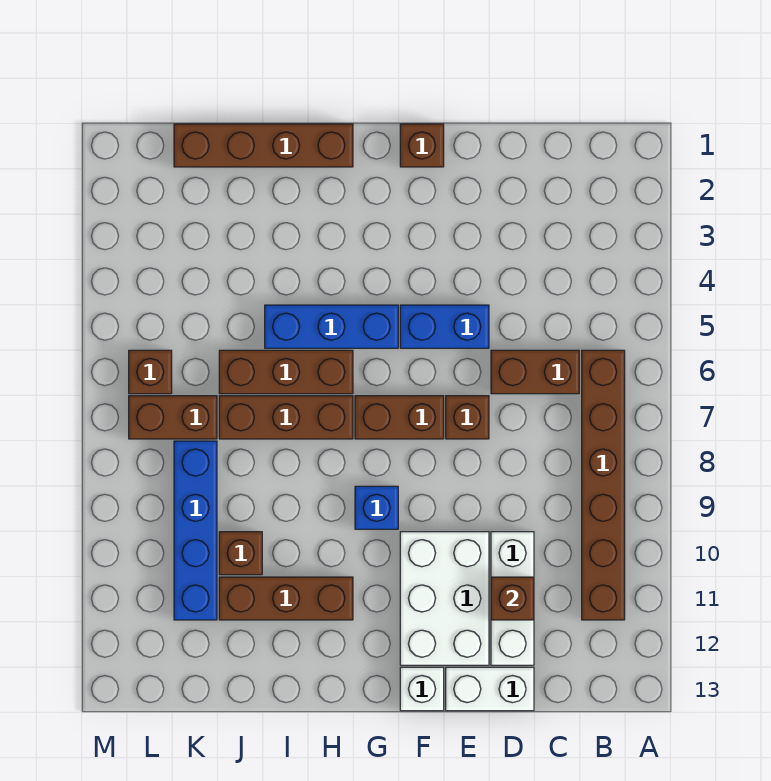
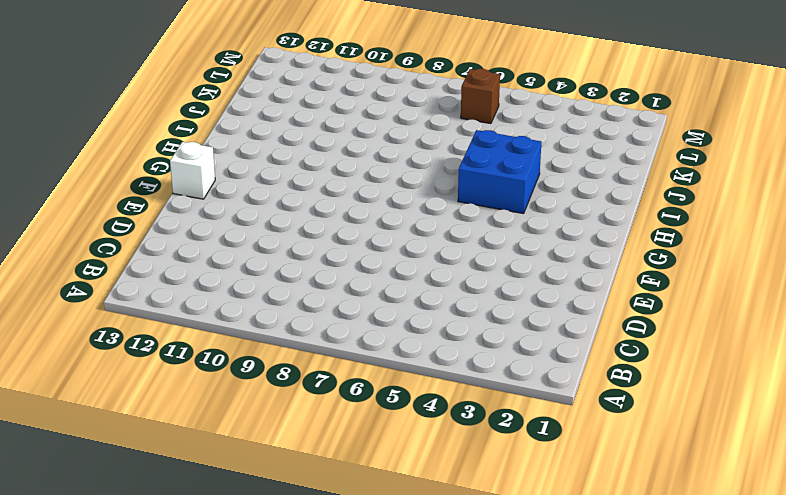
blue 2x2 brick [458,130,542,214] -> blue 1x3 brick [265,305,398,348]
none -> brown 1x6 brick [582,350,625,620]
none -> brown 1x2 brick [491,350,579,394]
none -> white 1x3 brick [491,532,534,665]

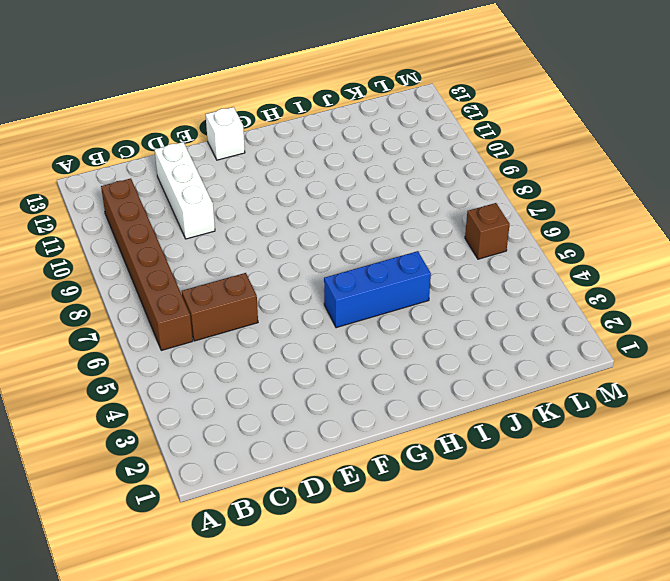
none -> white 1x2 brick [446,667,534,711]
none -> blue 1x2 brick [400,305,489,348]
none -> brown 1x1 brick [446,396,489,439]

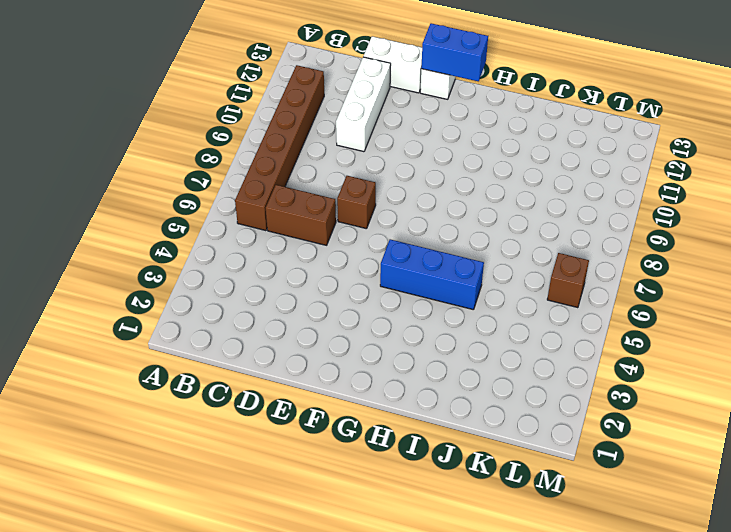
blue 1x2 brick [421,23,488,81] -> blue 1x2 brick moved to [400,305,489,348]
none -> white 2x3 brick [400,532,489,665]
none -> brown 1x1 brick [400,124,444,167]
none -> brown 1x2 brick [355,396,444,439]

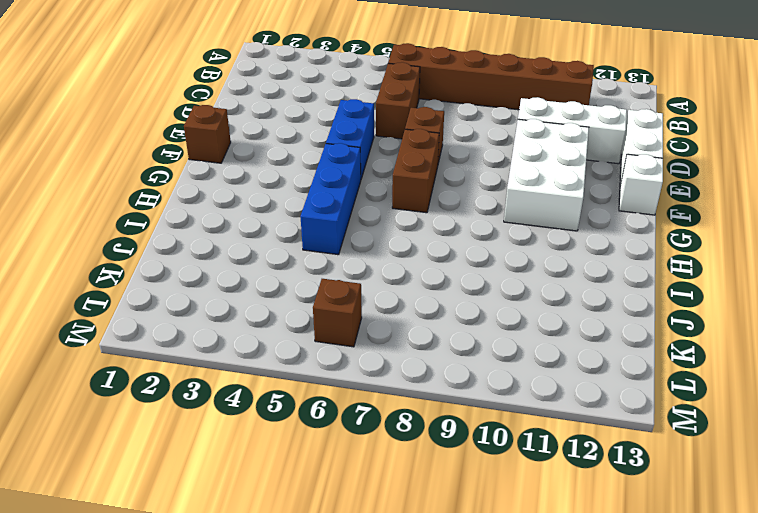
white 2x3 brick [504,119,589,231] -> white 2x3 brick turned to [400,532,489,665]
none -> blue 1x1 brick [355,486,398,529]
none -> brown 1x4 brick [174,124,353,167]
none -> brown 1x3 brick [219,350,353,394]

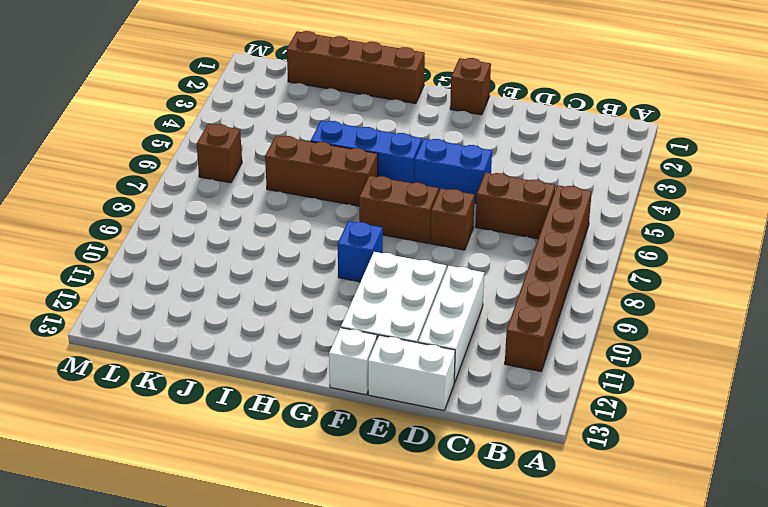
none -> brown 1x3 brick [219,396,353,439]
none -> brown 1x3 brick [219,577,353,620]
none -> brown 1x1 brick [219,532,262,575]

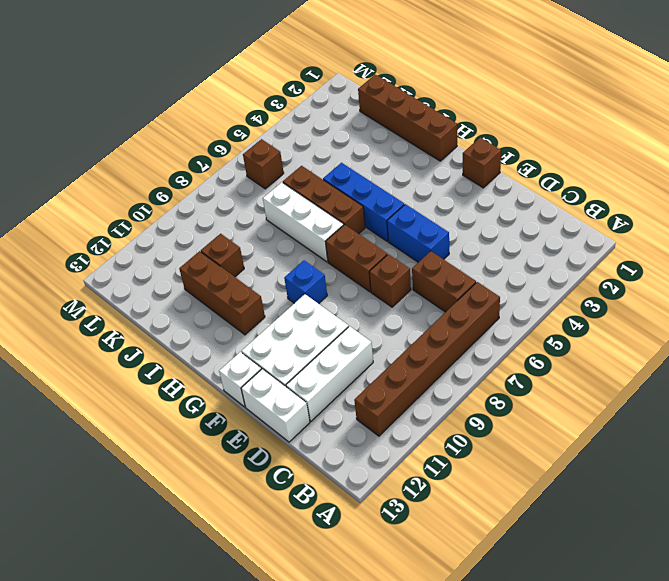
white 1x3 brick [263,182,344,262] -> brown 1x3 brick [219,396,353,439]
none -> brown 1x2 brick [129,396,217,439]
none -> blue 1x4 brick [174,441,217,620]
none -> brown 1x1 brick [491,577,534,620]

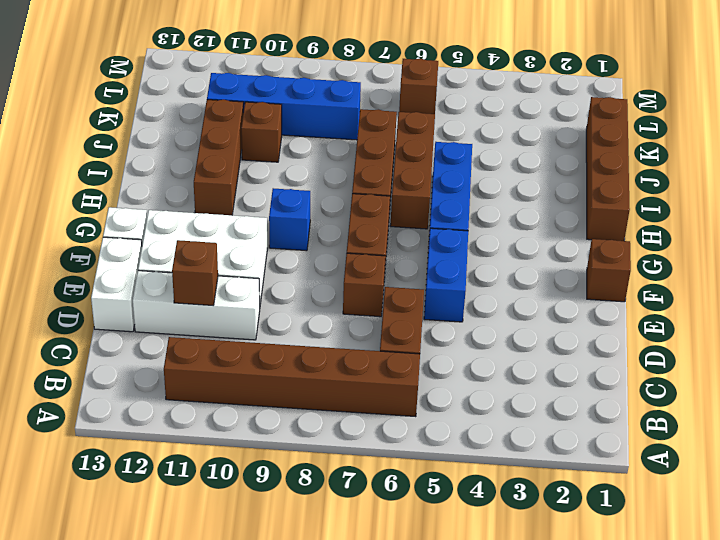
none -> brown 1x2 brick [129,396,217,439]

